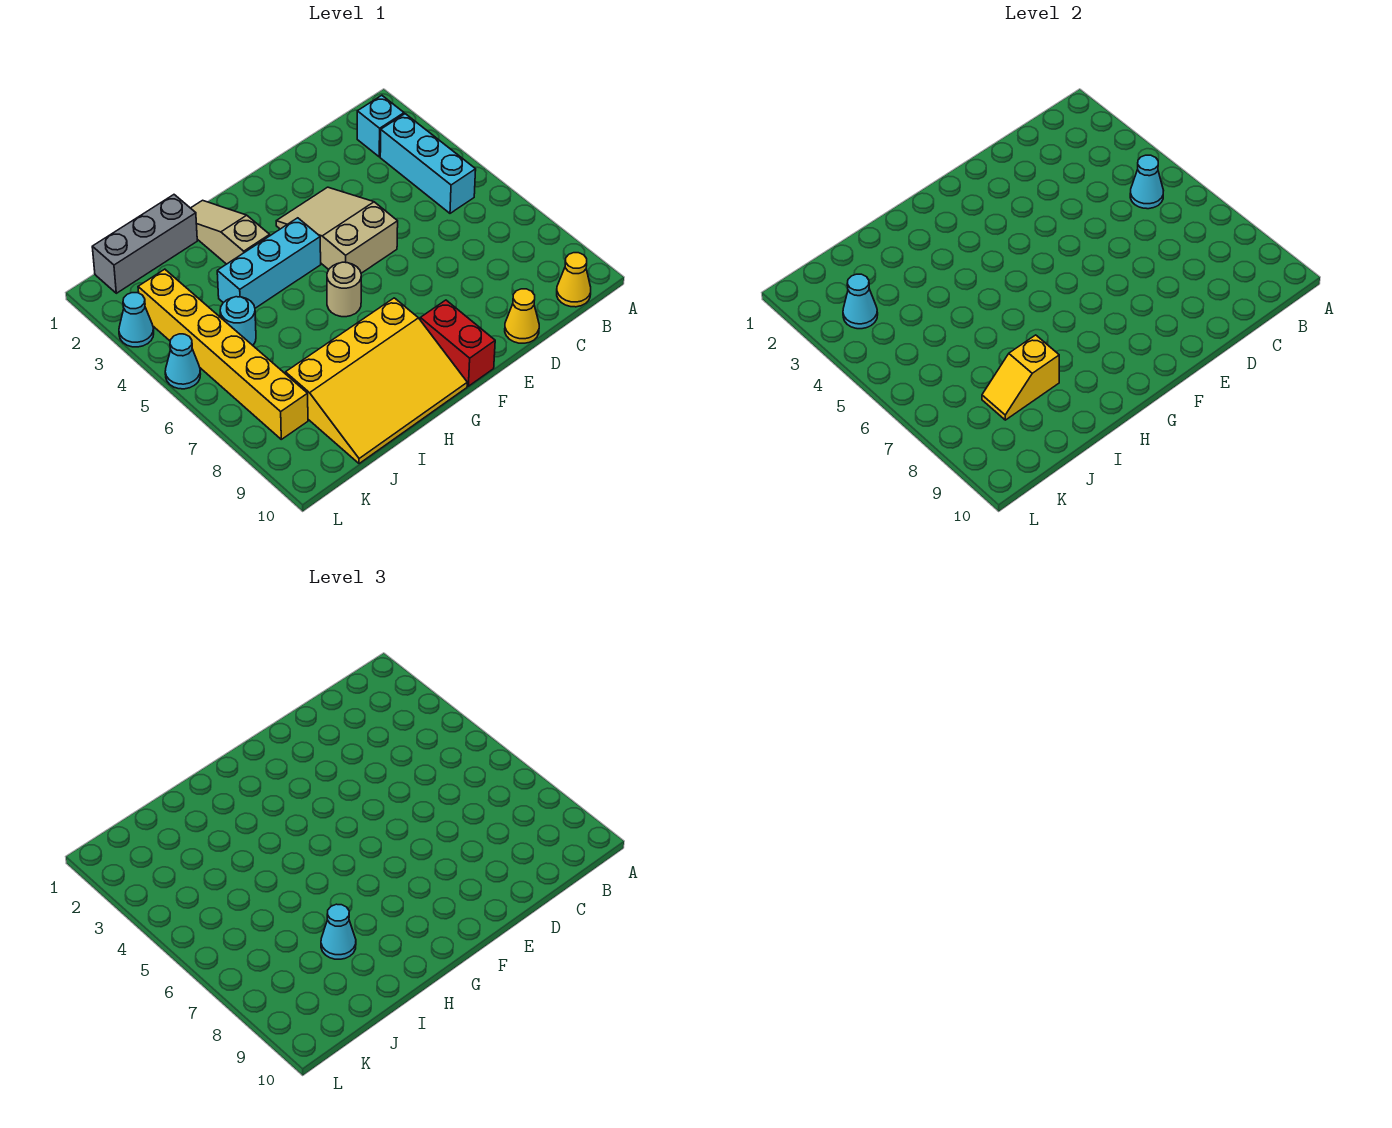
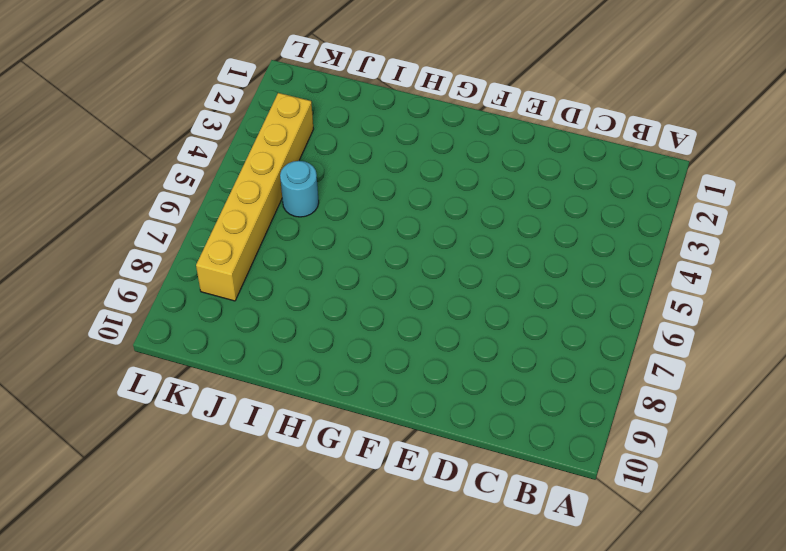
none -> cyan 1x1 brick [357,95,404,157]
none -> cyan 1x3 brick [380,114,476,213]
none -> yellow 1x1 cone [557,253,591,307]

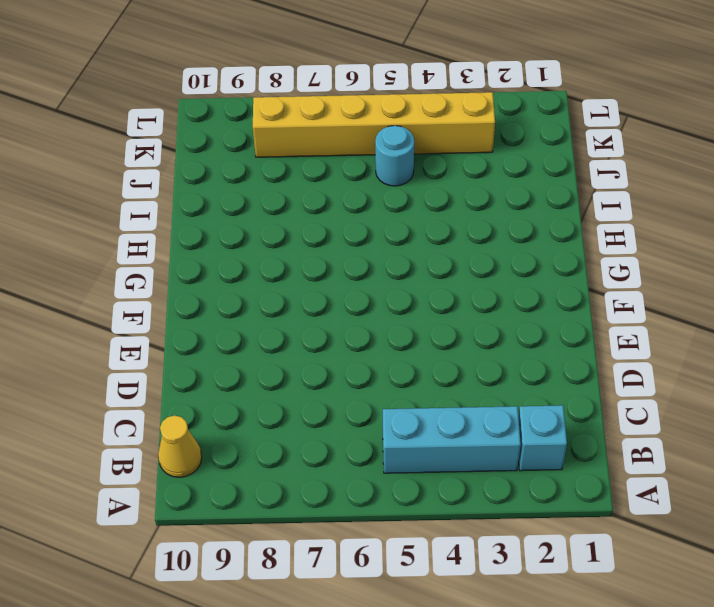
none -> yellow 1x1 cone [505,289,539,343]
none -> tan 2x3 slope [276,187,398,273]
none -> red 1x2 brick [420,300,495,386]

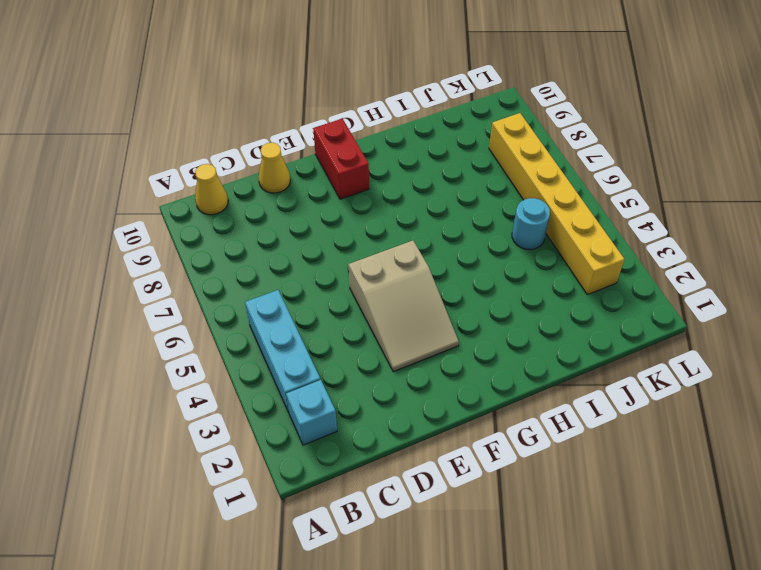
none -> cyan 1x3 brick [217,218,321,308]
none -> tan 1x1 round brick [327,262,361,317]
none -> yellow 3x4 slope [285,298,467,464]

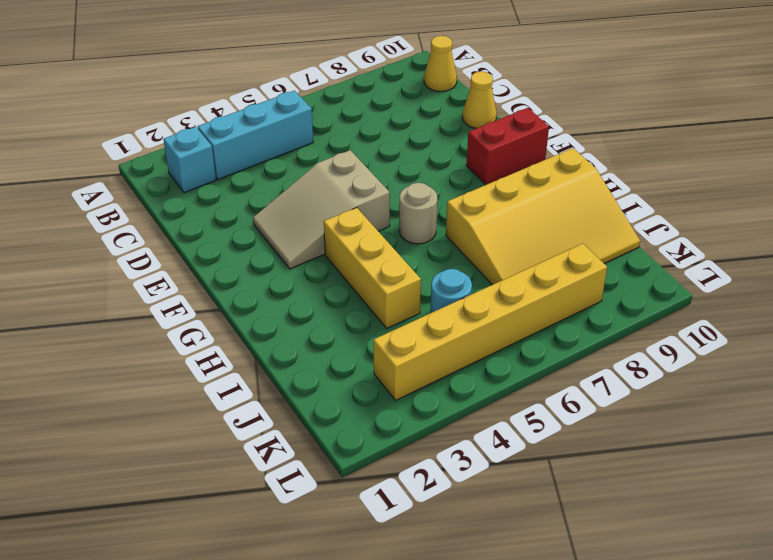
yellow 1x3 brick [324,208,421,328] -> cyan 1x3 brick [217,218,321,308]
yellow 3x4 slope [446,148,640,285] -> yellow 3x4 slope turned to [285,298,467,464]
none -> tan 1x3 slope [191,200,270,264]
none -> grey 1x3 brick [92,195,197,293]
none -> cyan 1x1 cone [119,293,154,347]

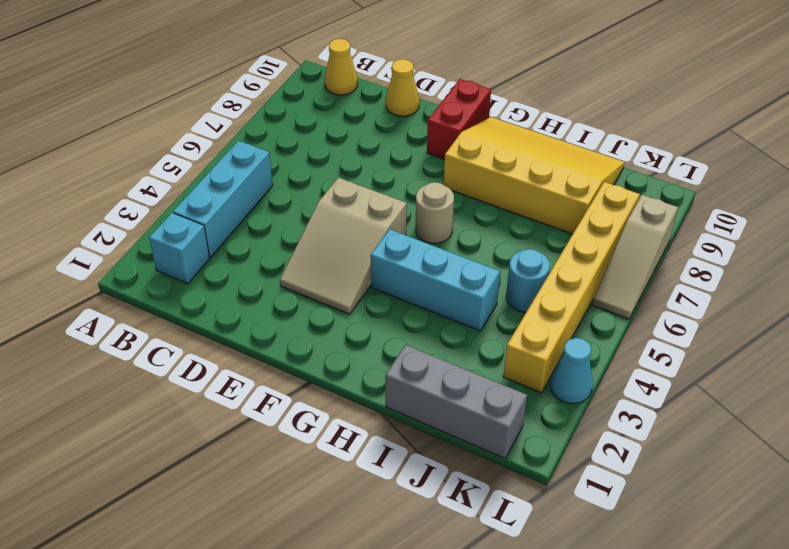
tan 1x3 slope [592,195,678,319] -> tan 1x3 slope moved to [191,200,270,264]
none -> cyan 1x1 cone [165,334,200,389]
none -> cyan 1x1 cone [1130,155,1164,209]
none -> yellow 1x2 slope [982,335,1059,420]

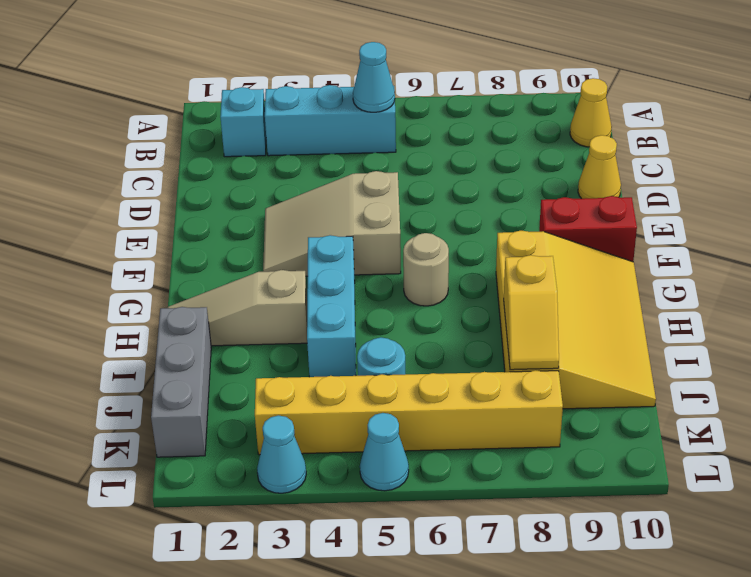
none -> cyan 1x1 cone [843,274,878,329]
none -> cyan 1x1 cone [321,904,356,959]

